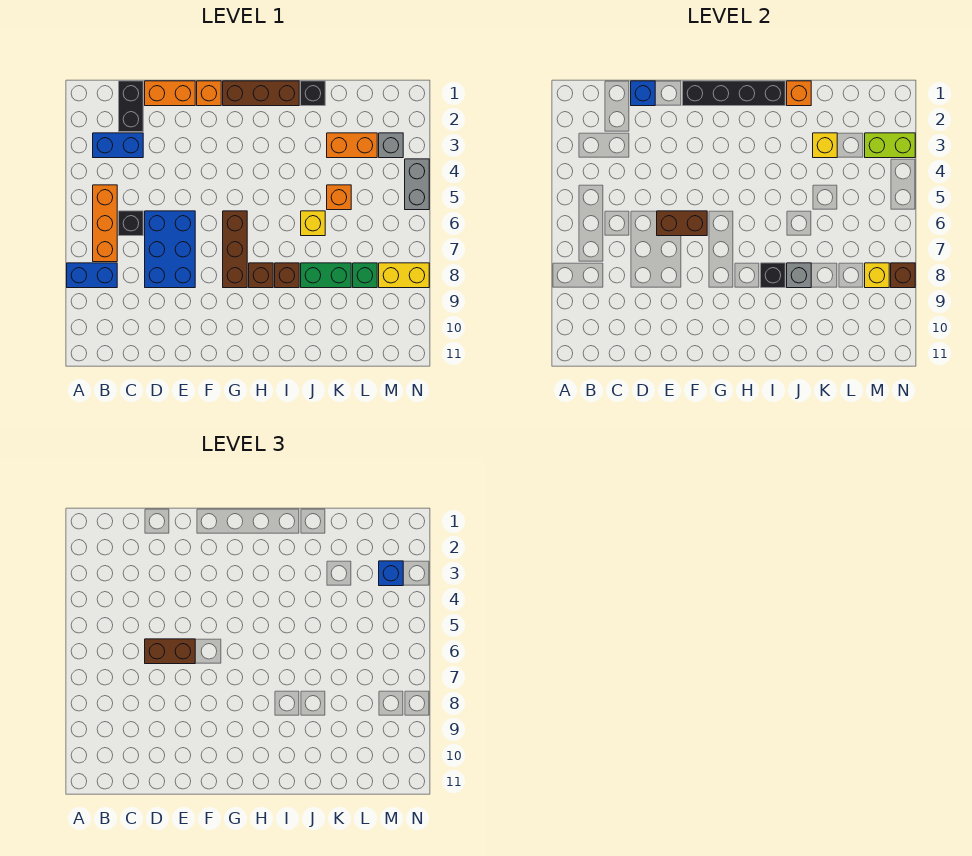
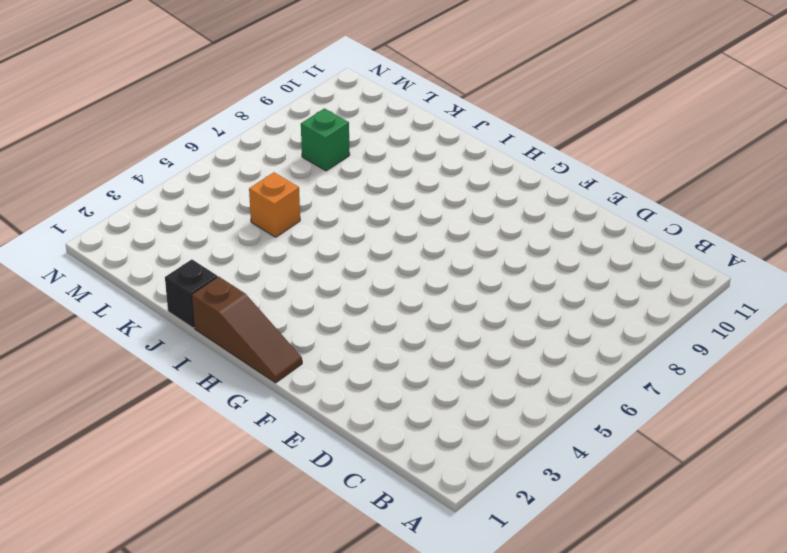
brown 1x3 slope [192,277,302,383] -> brown 1x3 brick [223,81,299,106]
none -> blue 1x2 brick [67,263,117,288]
none -> blue 1x2 brick [93,133,143,158]
none -> orange 1x3 brick [93,185,117,262]
none -> black 1x2 brick [119,81,143,132]

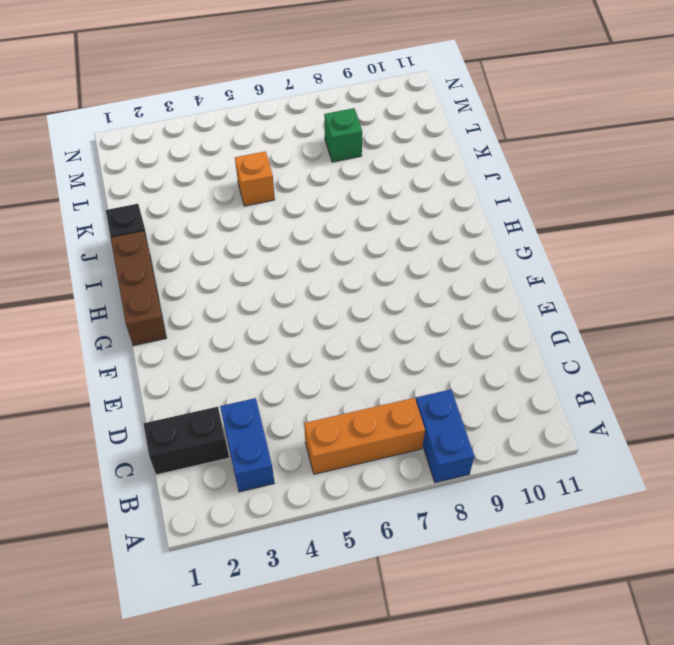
none -> black 1x1 brick [119,211,143,236]
none -> orange 1x2 brick [145,81,195,106]
none -> blue 2x3 brick [145,211,195,288]
none -> orange 1x1 brick [197,81,221,106]

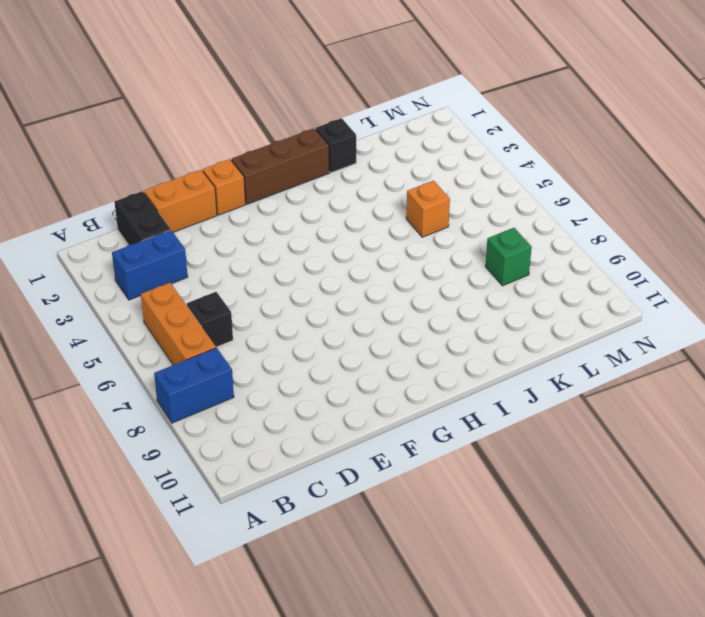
none -> blue 2x3 brick [145,211,195,288]
none -> brown 1x3 brick [223,211,247,288]
none -> brown 1x1 brick [249,263,273,288]
none -> brown 1x1 brick [275,263,299,288]

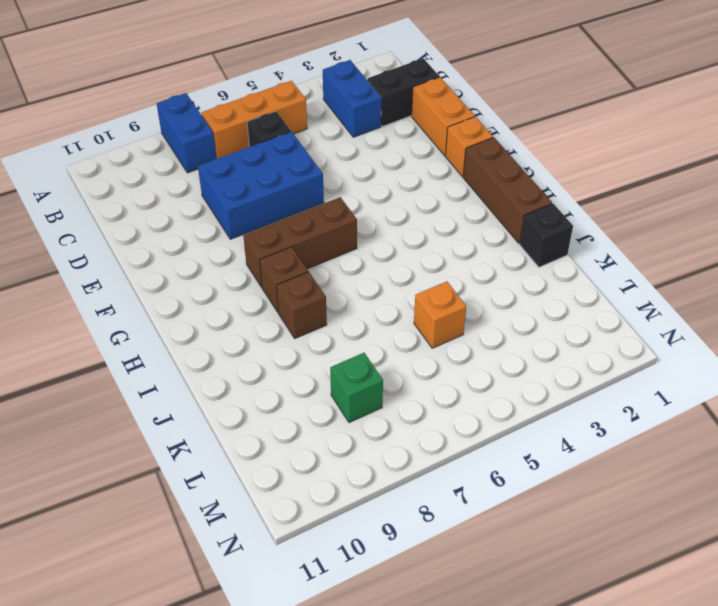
none -> yellow 1x1 brick [301,211,325,236]
none -> green 1x2 brick [301,263,351,288]
none -> orange 1x2 brick [327,133,377,158]
none -> grey 1x1 brick [379,133,403,158]

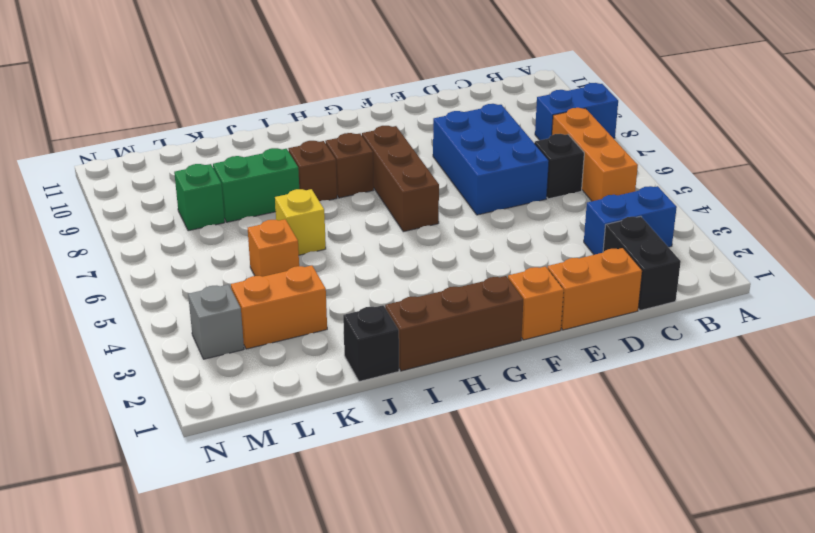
none -> yellow 1x2 brick [379,263,429,288]
none -> grey 1x2 brick [405,159,429,210]
none -> blue 1x1 brick [631,81,655,106]
none -> brown 1x2 brick [657,211,707,236]

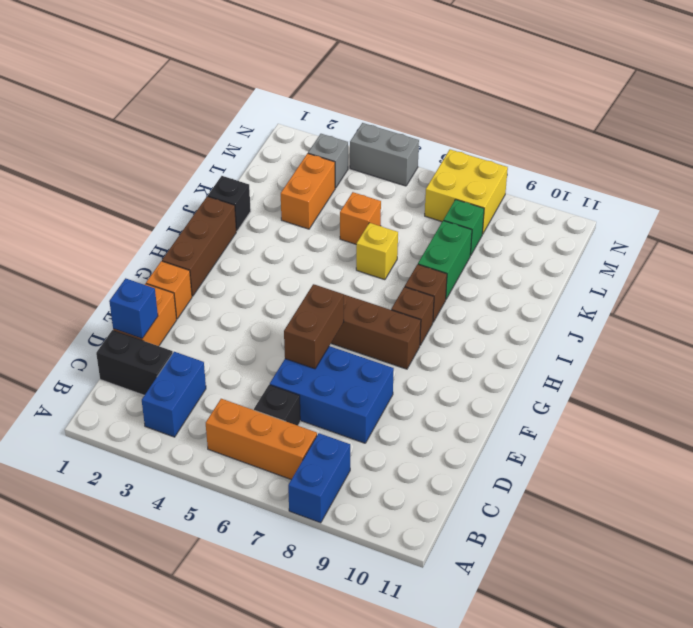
yellow 2x2 brick [425,150,508,234] -> yellow 1x2 brick [379,263,429,288]
none -> black 1x4 brick [683,81,785,106]
none -> black 1x1 brick [761,263,785,288]
none -> orange 1x1 brick [787,81,811,106]
none -> grey 1x1 brick [787,263,811,288]

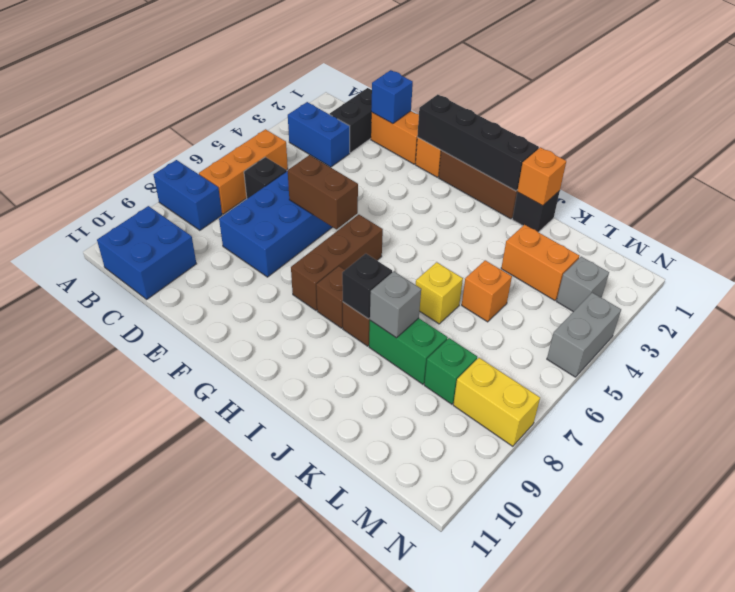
blue 2x2 brick [97,206,196,299] -> none
none -> yellow 1x1 brick [813,133,837,158]
none -> lime 1x2 brick [865,133,915,158]
none -> yellow 1x1 brick [865,263,889,288]
none -> brown 1x1 brick [891,263,915,288]

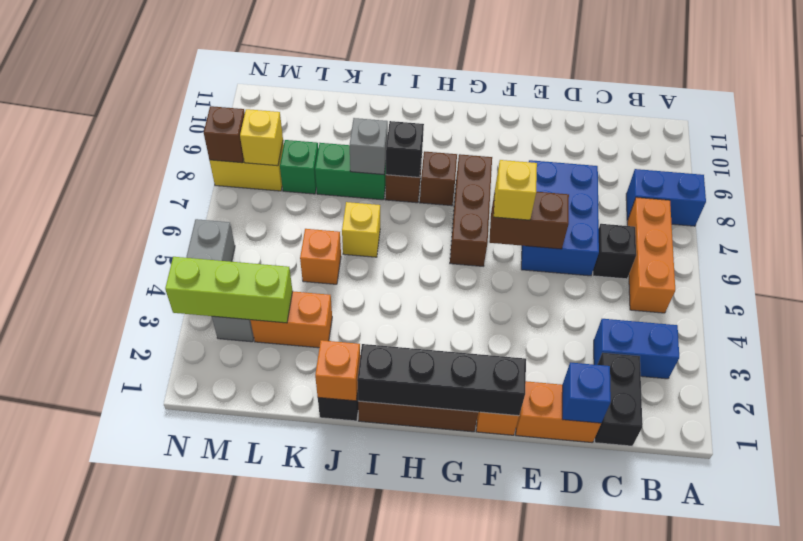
yellow 1x1 brick [494,160,537,220] -> yellow 1x1 brick moved to [813,133,837,158]
lime 1x3 brick [165,257,292,323] -> lime 1x2 brick [865,133,915,158]
none -> brown 1x2 brick [145,639,195,664]
none -> blue 1x1 brick [379,561,403,586]

